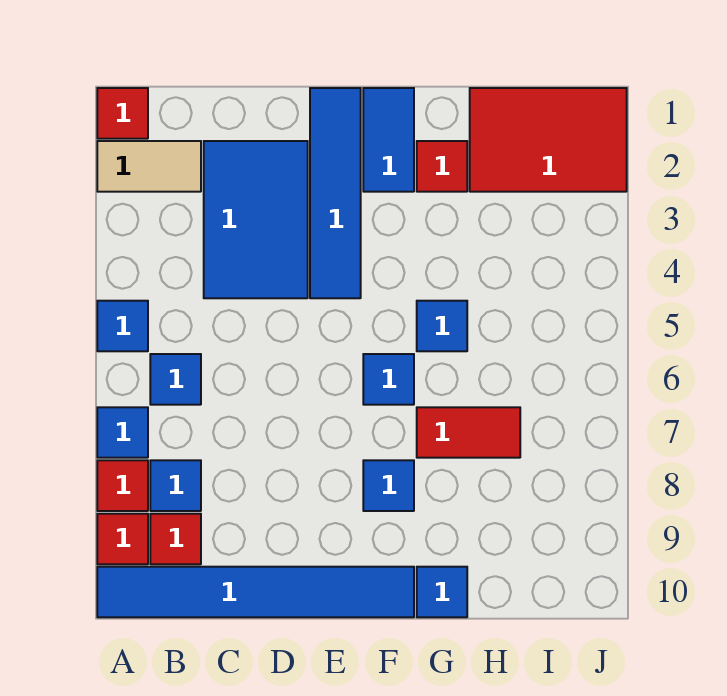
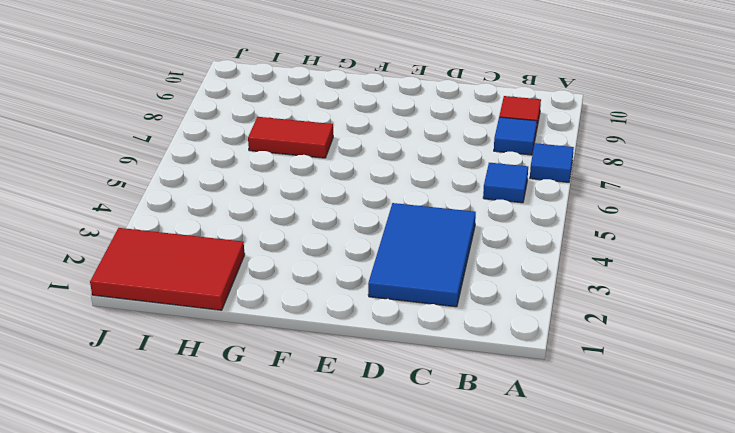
none -> red 1x1 tile [97,88,148,139]
none -> tan 1x2 tile [97,141,201,192]
none -> blue 1x1 tile [97,301,148,351]

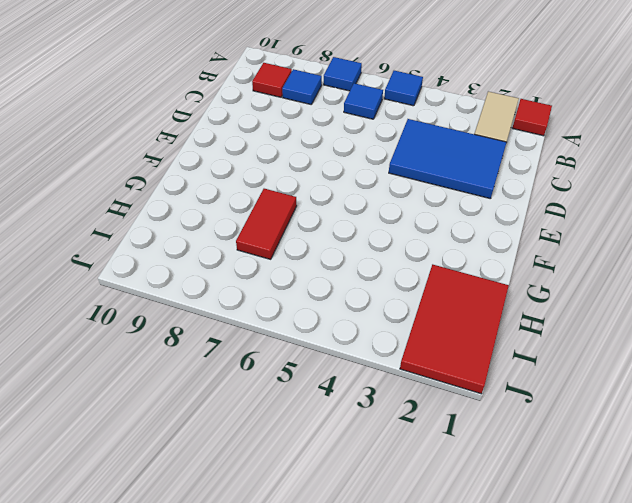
none -> red 1x1 tile [97,460,148,511]
none -> red 1x1 tile [97,514,148,564]
none -> blue 1x6 tile [97,567,414,617]

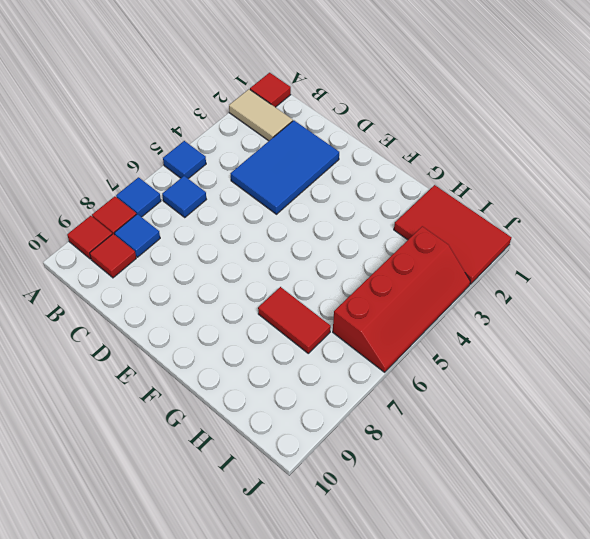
red 2x4 slope [333,226,471,372] -> none
none -> blue 1x6 tile [97,567,414,617]
none -> blue 1x4 tile [310,88,361,298]
none -> blue 1x2 tile [363,88,414,192]

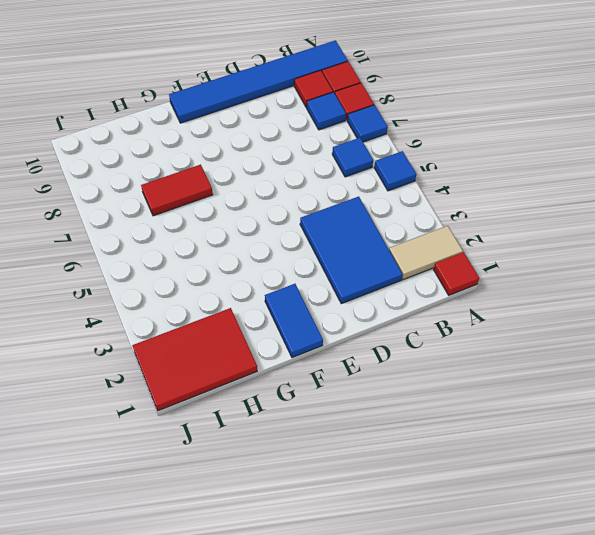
none -> blue 1x4 tile [310,88,361,298]
none -> blue 1x1 tile [363,354,414,405]
none -> blue 1x1 tile [363,460,414,511]

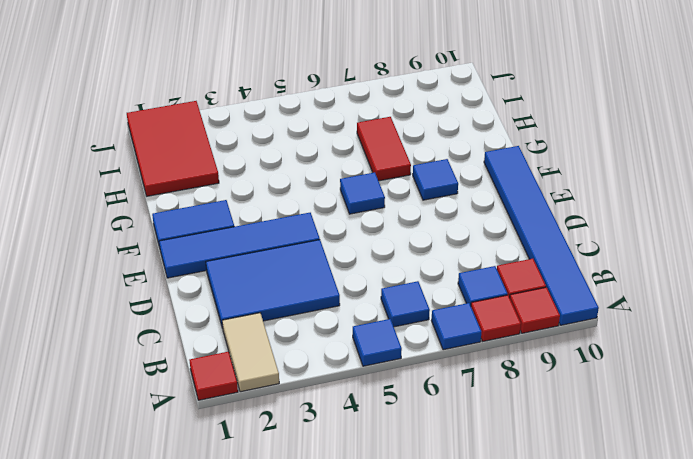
none -> red 1x1 tile [417,141,467,192]
none -> blue 1x1 tile [417,301,467,351]
none -> blue 1x1 tile [417,567,467,617]

